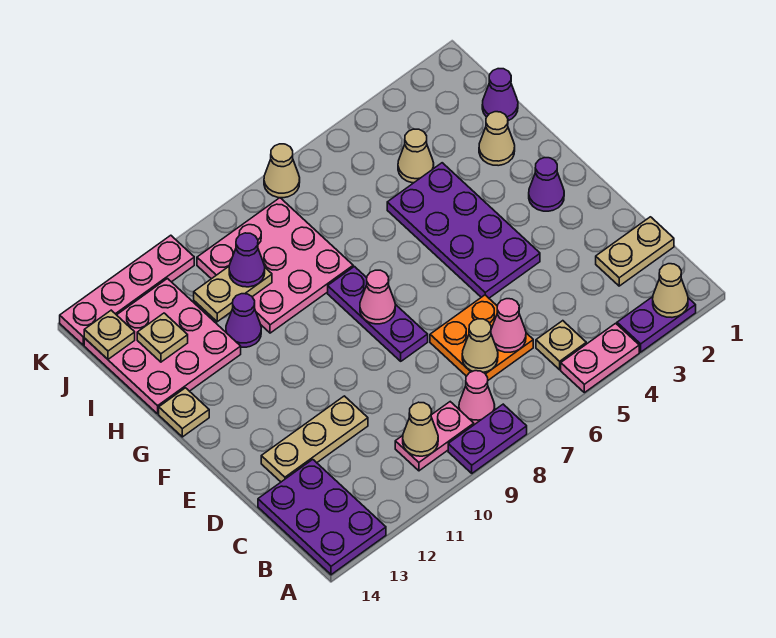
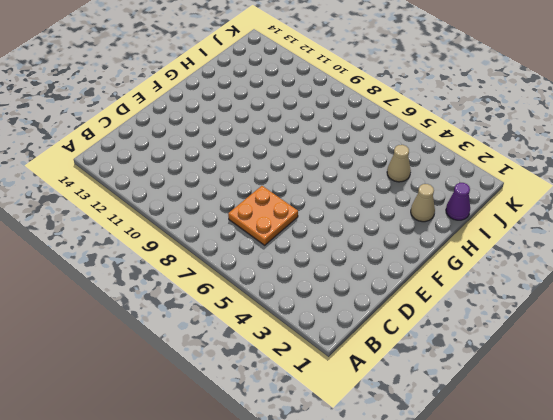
none -> purple 1x2 plate [617,297,696,352]
none -> pink 1x2 plate [561,323,639,393]
none -> purple 1x2 plate [448,404,527,473]
none -> purple 2x3 plate [258,460,386,575]

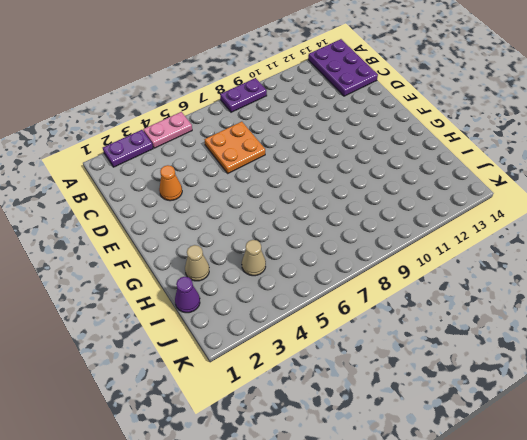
orange 1x1 cone [159,165,182,201] -> none
none -> tan 1x1 plate [536,321,586,370]
none -> pink 1x1 cone [459,371,495,424]
none -> pink 1x2 plate [395,402,474,471]
none -> tan 1x2 plate [596,217,674,286]

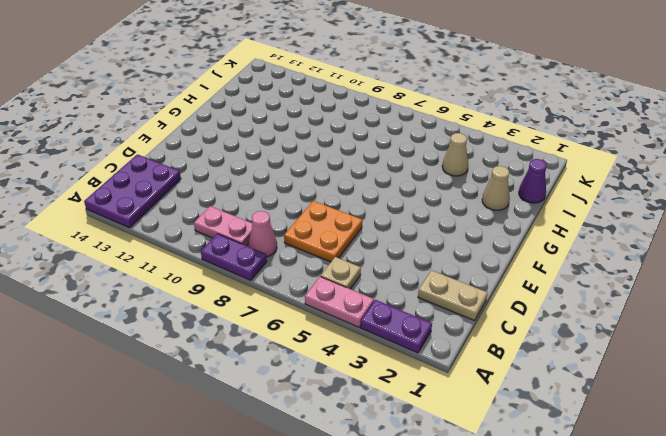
none -> tan 1x3 plate [261,396,368,482]
none -> purple 2x4 plate [387,163,540,298]
none -> purple 1x3 plate [328,267,428,361]
none -> purple 1x1 cone [529,158,564,211]

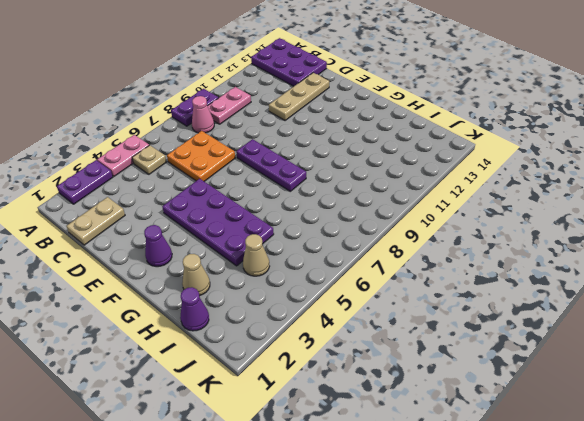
none -> tan 1x1 plate [159,388,209,437]
none -> pink 3x3 plate [197,198,353,333]
none -> purple 1x1 cone [226,294,261,347]
none -> pink 3x3 plate [84,279,241,414]

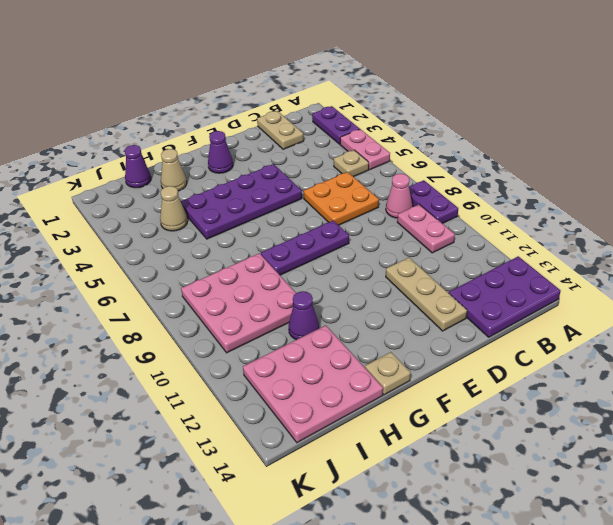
none -> tan 1x1 cone [264,144,300,198]
none -> pink 1x4 plate [60,235,194,345]
none -> tan 1x1 cone [653,264,688,317]
none -> tan 1x1 cone [403,402,438,456]

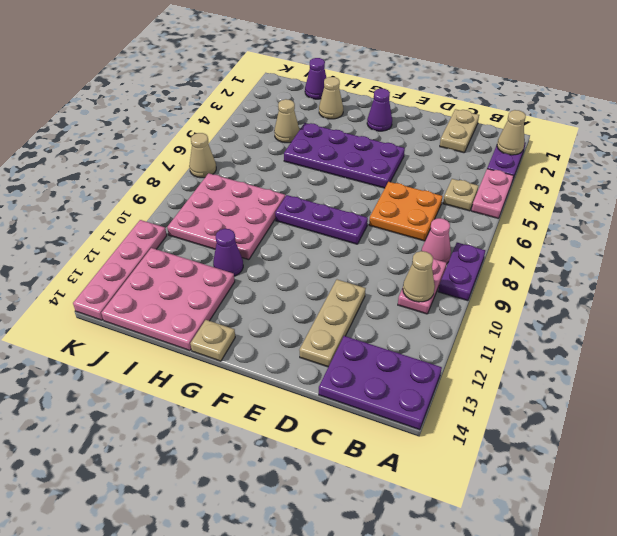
none -> pink 1x1 cone [491,299,526,352]
none -> tan 1x1 cone [462,319,498,372]
none -> pink 1x1 cone [360,270,395,324]
none -> tan 1x2 plate [194,267,272,322]

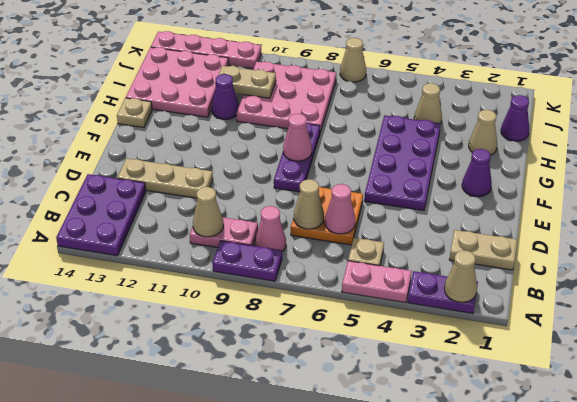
none -> tan 1x1 plate [137,313,188,362]
none -> tan 1x1 plate [84,310,135,359]
none -> purple 1x1 cone [229,233,265,287]

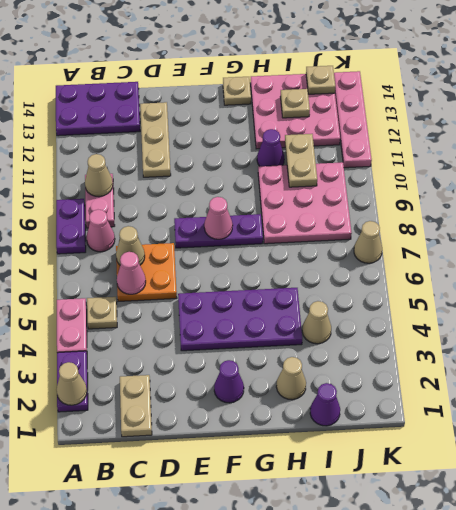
none -> purple 1x1 cone [229,233,265,287]

